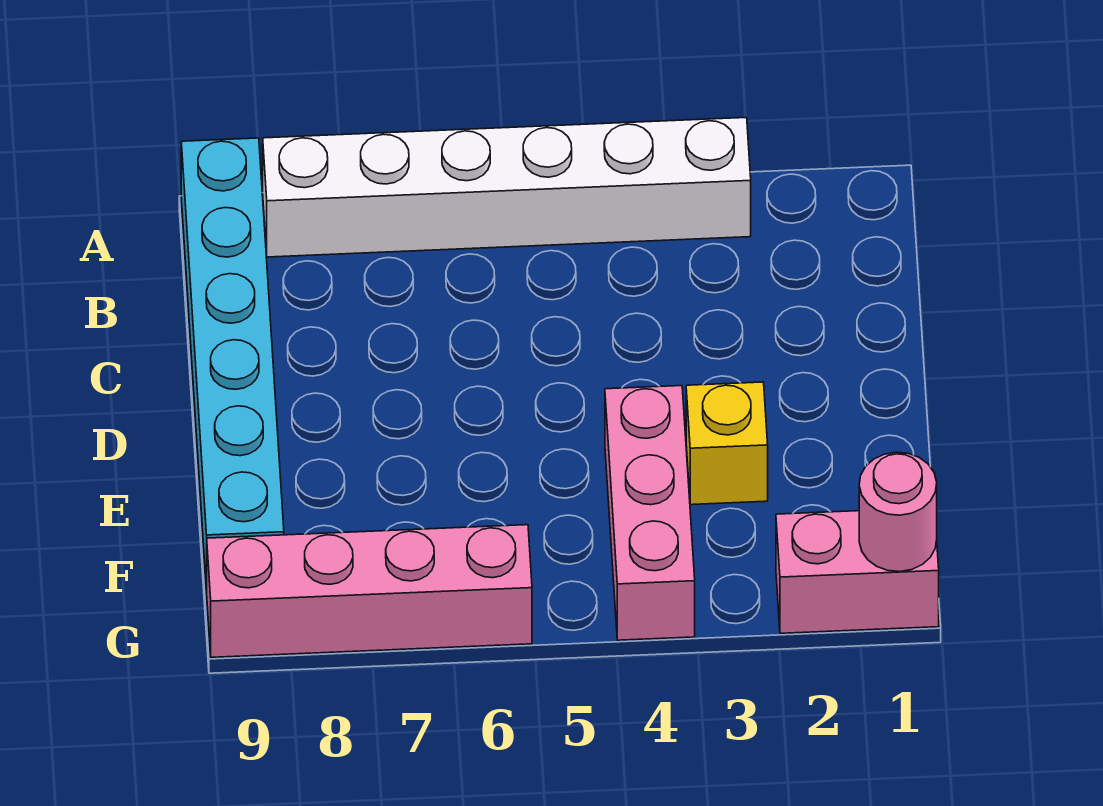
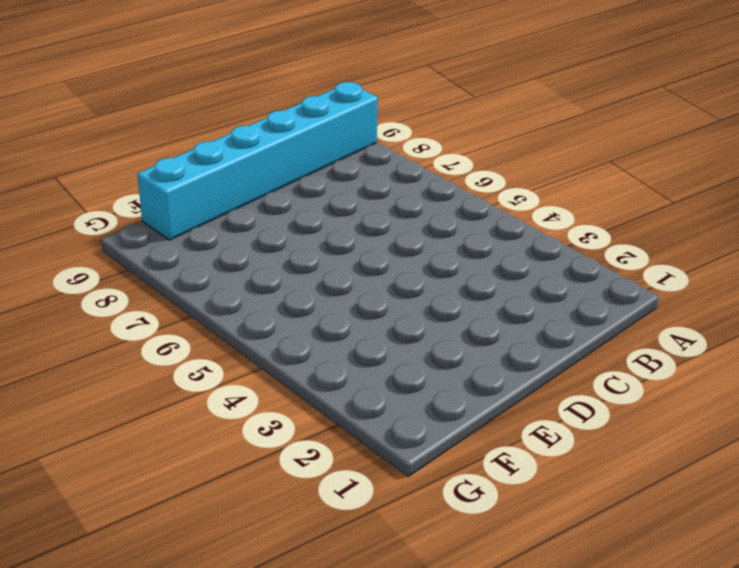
none -> white 1x6 brick [262,118,751,257]
none -> yellow 1x1 brick [686,382,768,505]

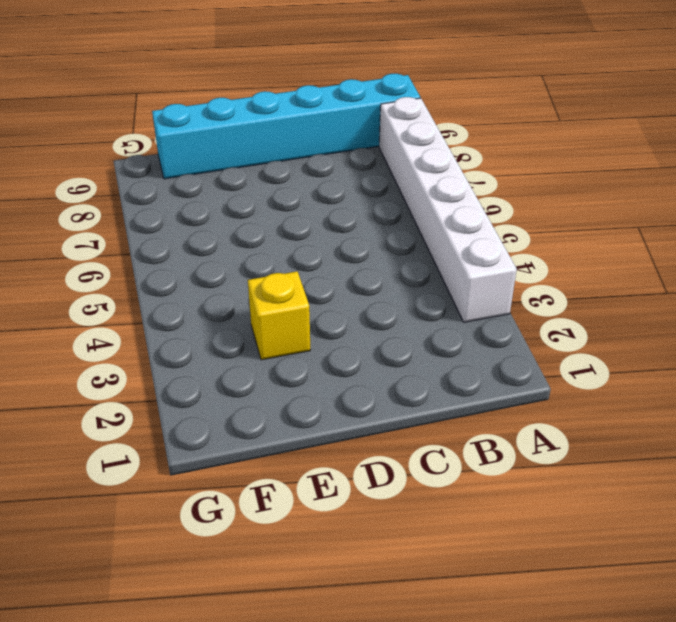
none -> pink 1x3 brick [605,386,695,640]
none -> pink 1x2 brick [776,511,939,633]

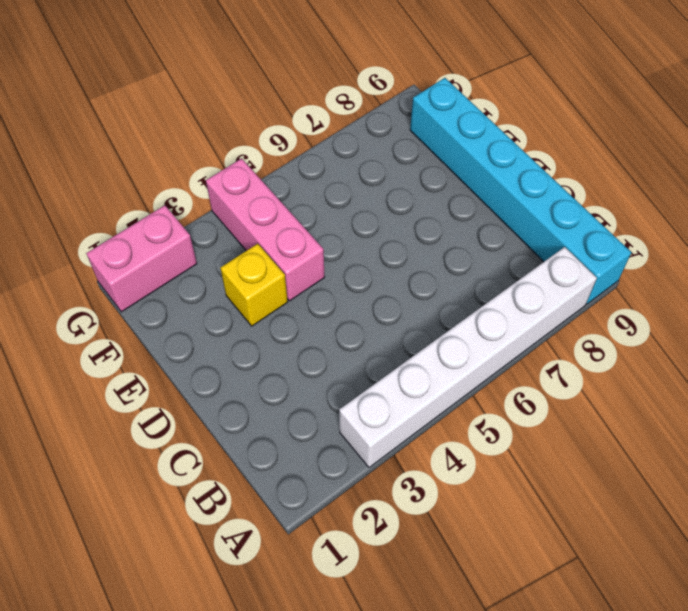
none -> pink 1x4 brick [207,525,532,657]
none -> pink 1x1 round brick [859,452,937,572]

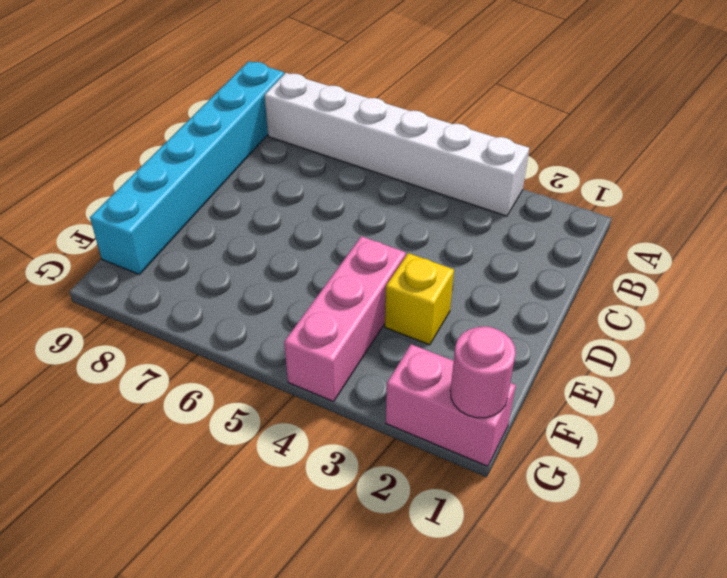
none -> pink 1x4 brick [207,525,532,657]

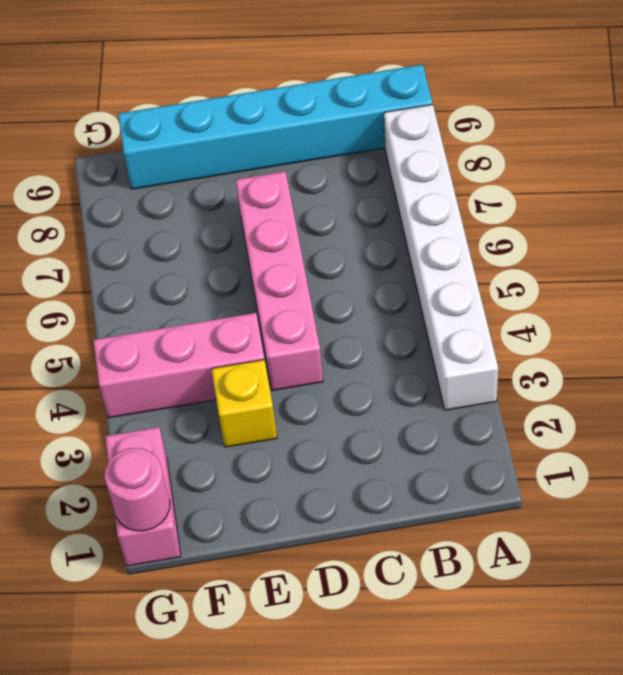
pink 1x4 brick [236,171,323,391] -> pink 1x4 brick moved to [207,525,532,657]

